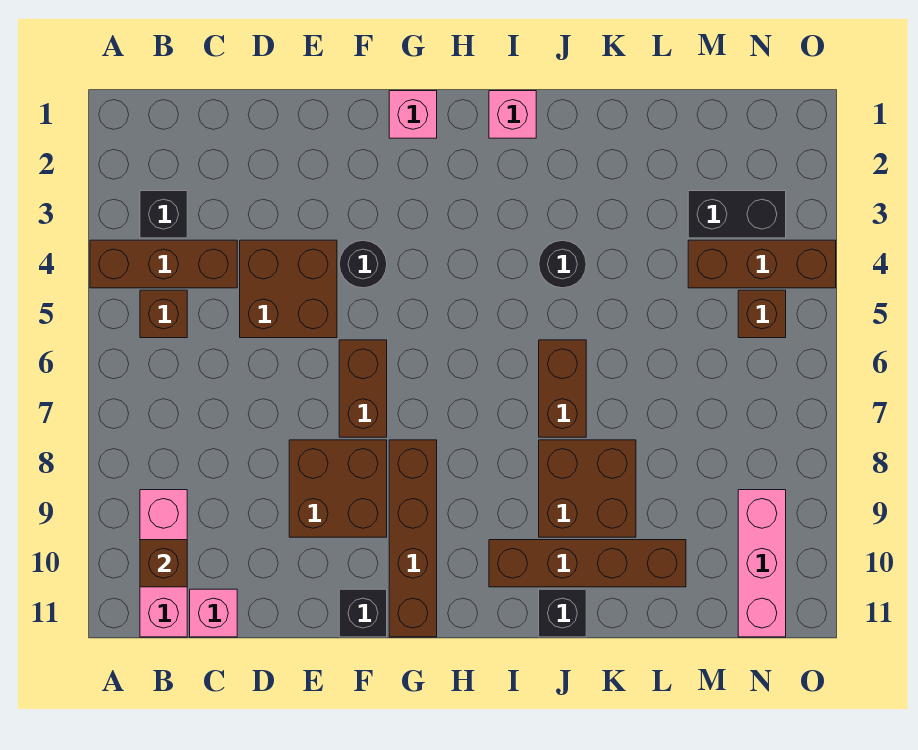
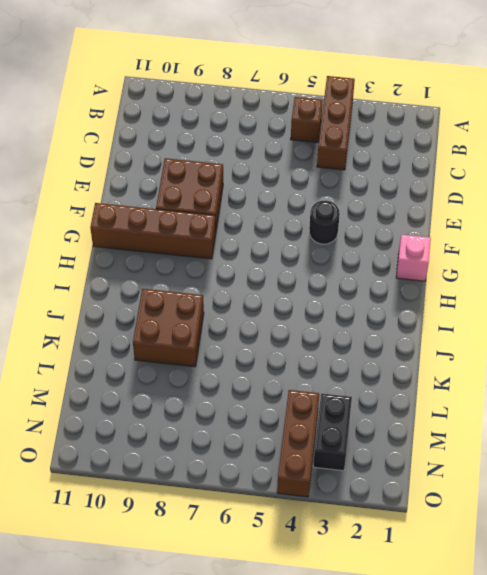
none -> black 1x1 brick [140,191,187,238]
none -> pink 1x3 brick [140,490,187,637]
none -> pink 1x1 brick [190,589,237,637]

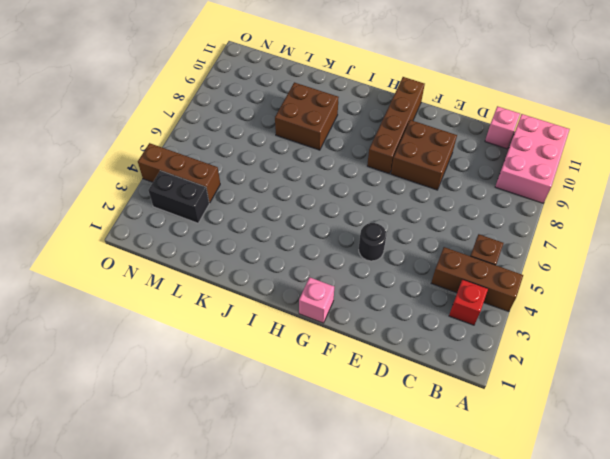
pink 2x3 brick [495,114,570,203] -> pink 1x3 brick [140,490,187,637]
red 1x1 brick [449,279,488,325] -> black 1x1 brick [140,191,187,238]
none -> brown 2x2 brick [240,240,337,338]
none -> brown 1x2 brick [339,340,387,437]
none -> black 1x1 brick [339,589,387,637]

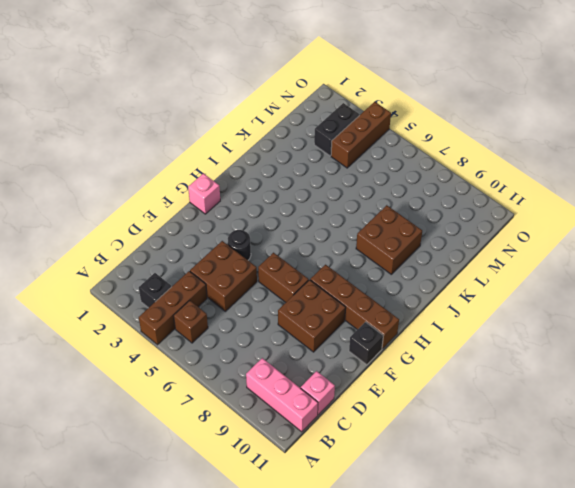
none -> pink 1x1 brick [489,91,536,138]
none -> brown 1x4 brick [489,540,686,587]
none -> black 1x1 round brick [539,240,586,288]

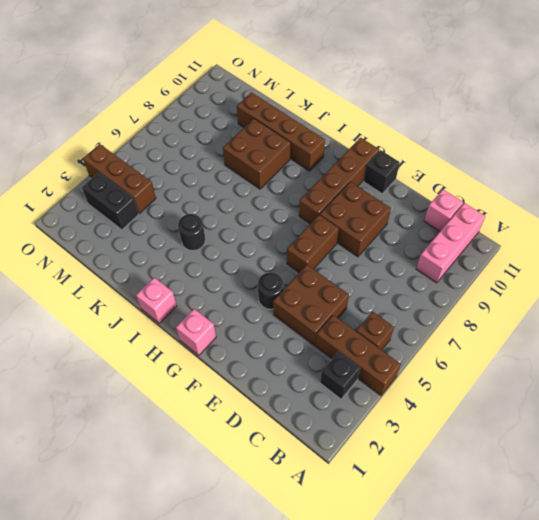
none -> brown 1x2 brick [539,340,586,437]
none -> black 1x1 brick [539,589,586,637]
none -> brown 1x1 brick [738,290,786,338]

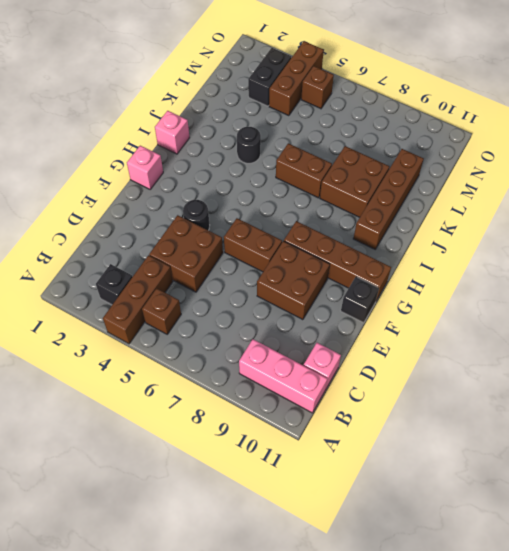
none -> black 1x1 brick [539,589,586,637]
none -> pink 1x3 brick [738,490,786,637]
none -> brown 1x1 brick [140,540,187,587]

